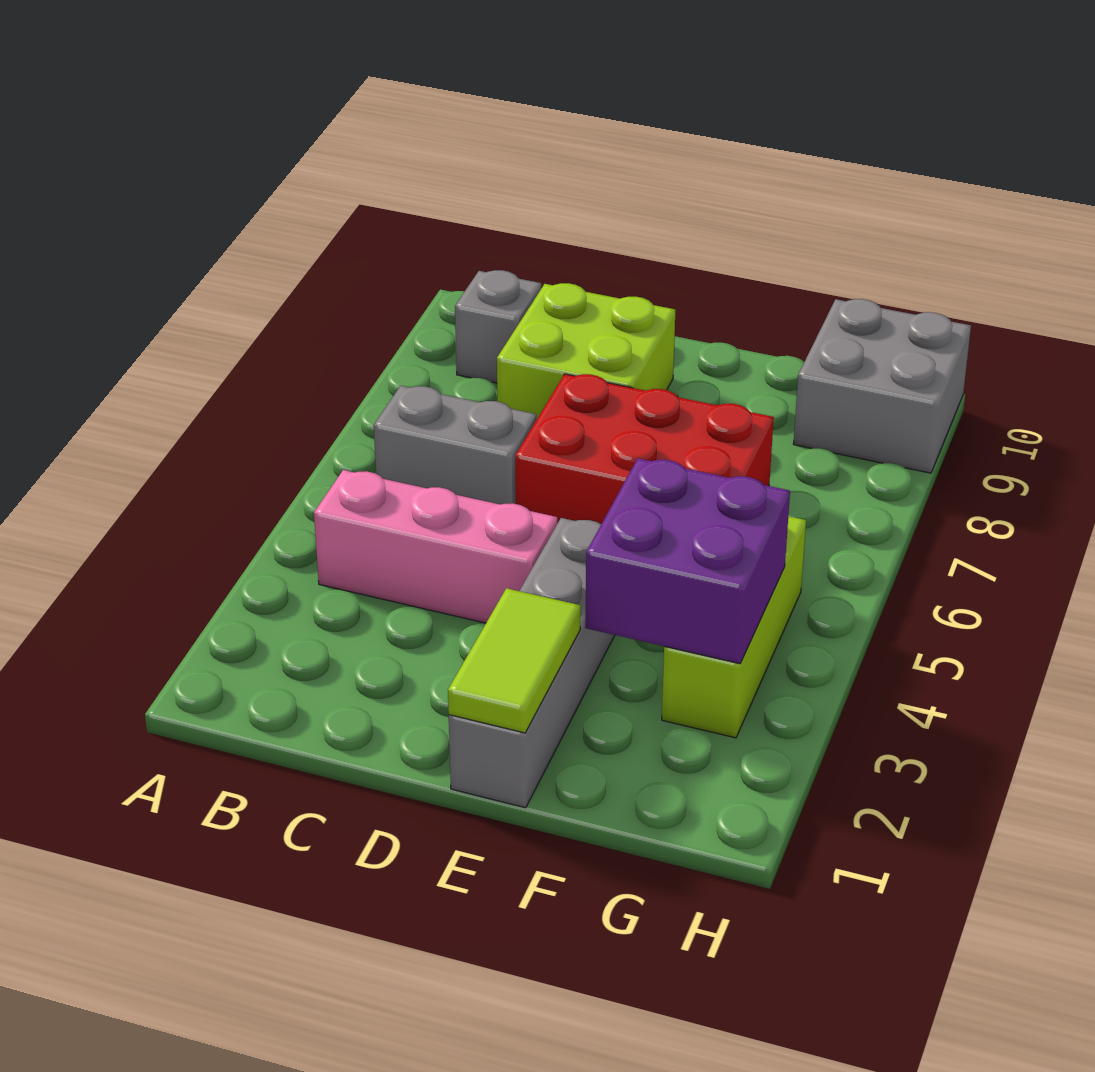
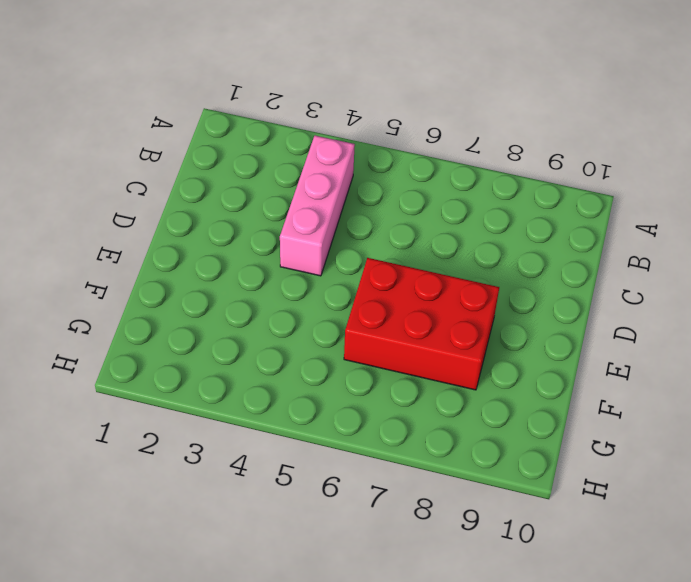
red 2x3 brick [344,258,499,390] -> red 2x3 brick turned to [515,374,774,524]
none -> grey 1x2 brick [374,386,536,505]
none -> grey 1x1 brick [455,270,541,383]

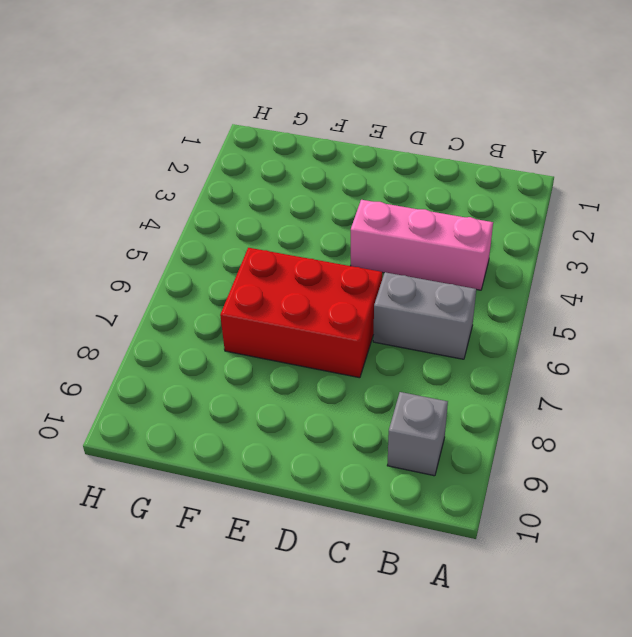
none -> lime 2x2 brick [497,283,676,420]
none -> grey 1x4 brick [449,518,615,808]

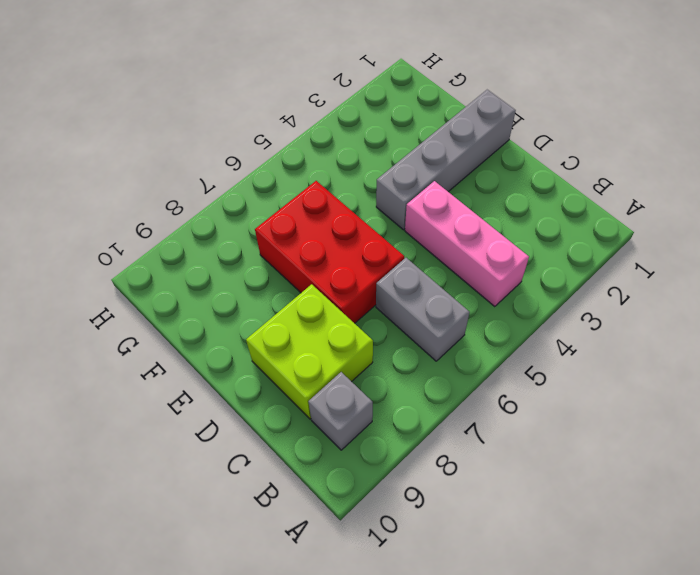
none -> lime 1x3 brick [662,516,806,738]
none -> grey 2x2 brick [794,299,971,473]

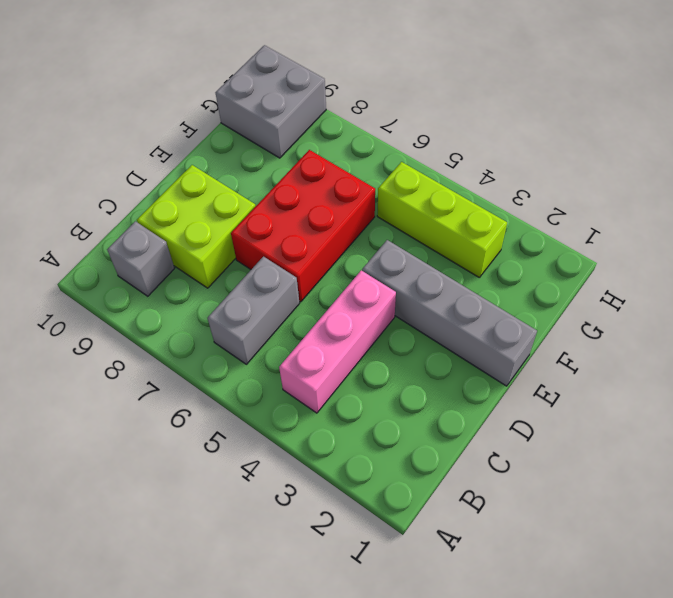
none -> lime 1x2 tile [448,588,581,733]
none -> purple 2x2 brick [585,458,790,664]

